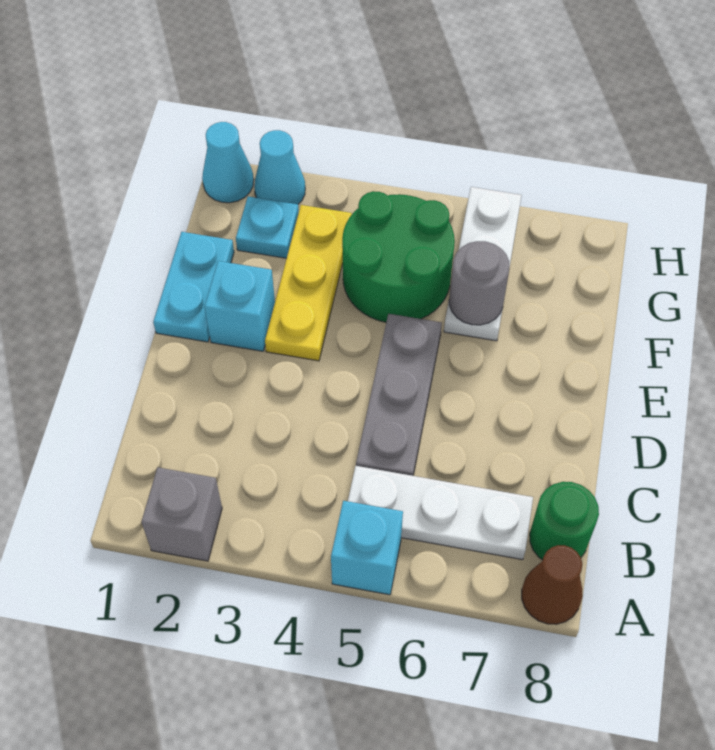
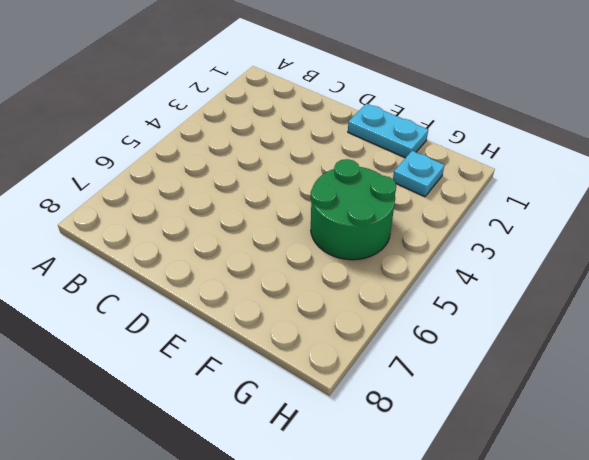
none -> grey 1x1 brick [141,467,222,561]
none -> cyan 1x1 brick [331,501,403,595]
none -> brown 1x1 cone [522,545,583,624]

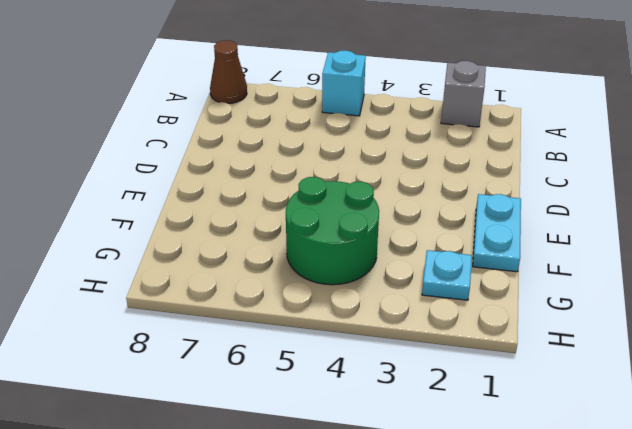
none -> white 1x3 plate [348,466,533,560]
none -> green 1x1 round brick [530,482,599,560]
none -> grey 1x3 plate [356,314,442,476]

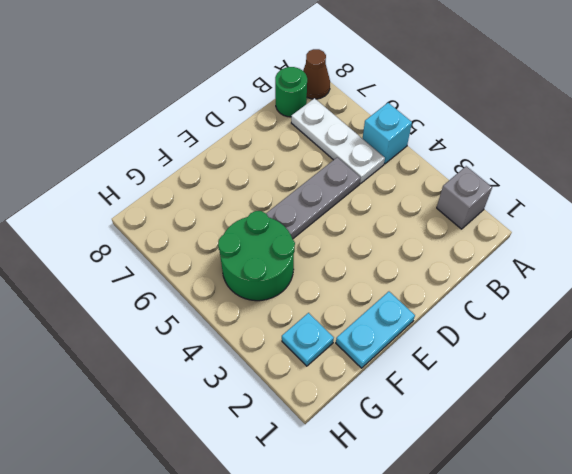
none -> cyan 1x1 brick [204,261,275,351]
none -> yellow 1x3 plate [265,205,352,361]
none -> white 1x3 plate [444,187,522,341]

